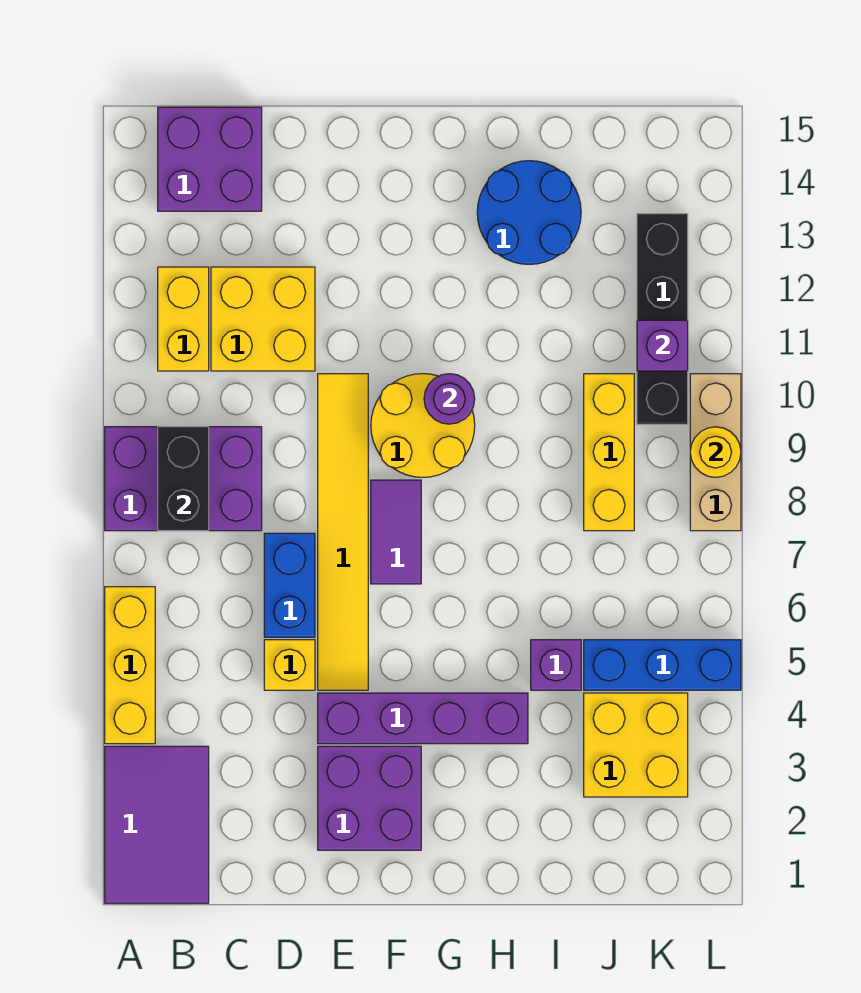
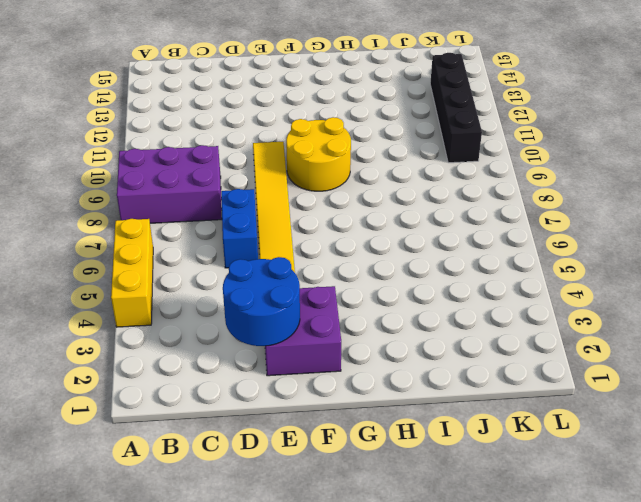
blue 2x2 round brick [223,257,300,346] -> blue 2x2 round brick moved to [477,161,581,264]
none -> purple 2x3 tile [105,746,209,903]
none -> yellow 1x2 brick [158,267,209,371]
none -> purple 2x2 brick [158,107,262,211]

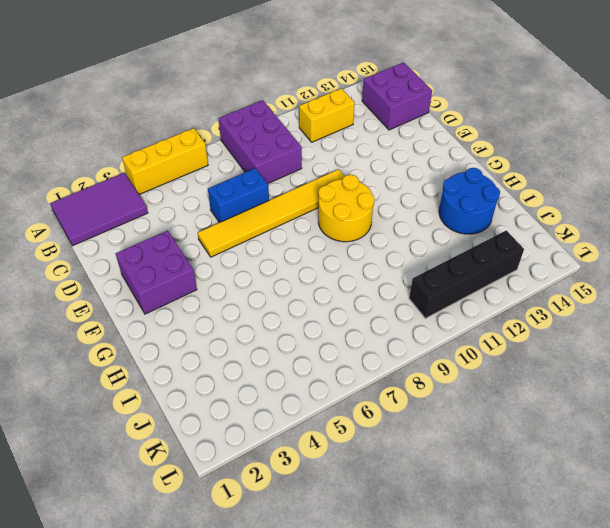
none -> yellow 2x2 brick [211,267,315,371]
none -> yellow 1x1 brick [264,640,315,690]
none -> purple 1x4 brick [318,693,528,744]

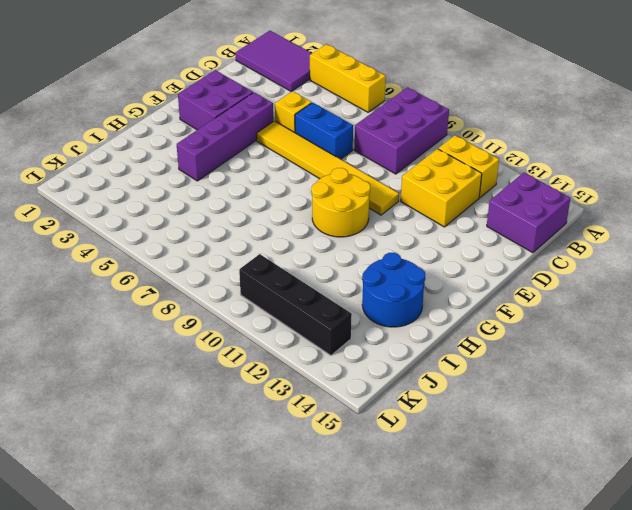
none -> purple 1x2 tile [371,480,421,584]
none -> purple 1x1 brick [531,640,581,690]
none -> yellow 2x2 brick [584,693,688,797]

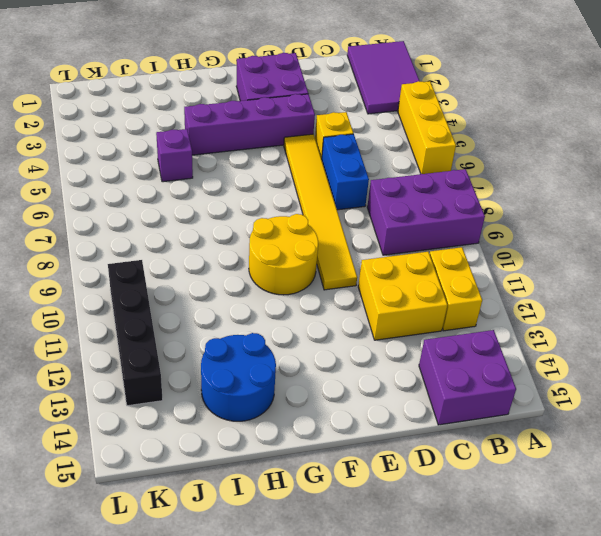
none -> purple 1x2 tile [371,480,421,584]
none -> yellow 2x2 brick [584,693,688,797]
none -> blue 1x3 brick [584,640,741,690]

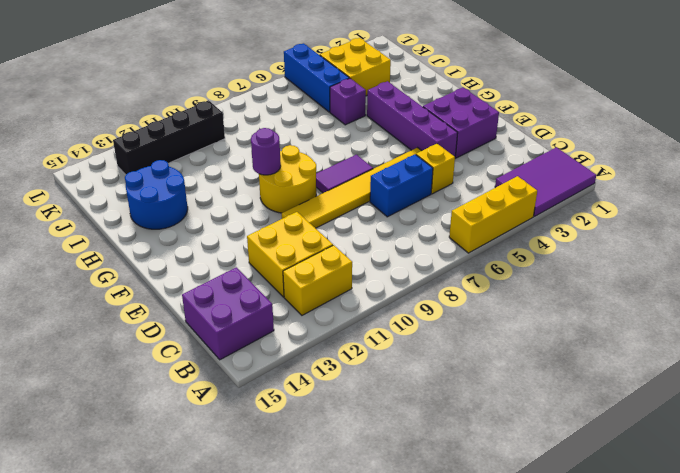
none -> purple 2x3 brick [105,427,262,531]
none -> yellow 1x3 brick [584,374,634,531]
none -> tan 1x3 brick [690,374,741,531]

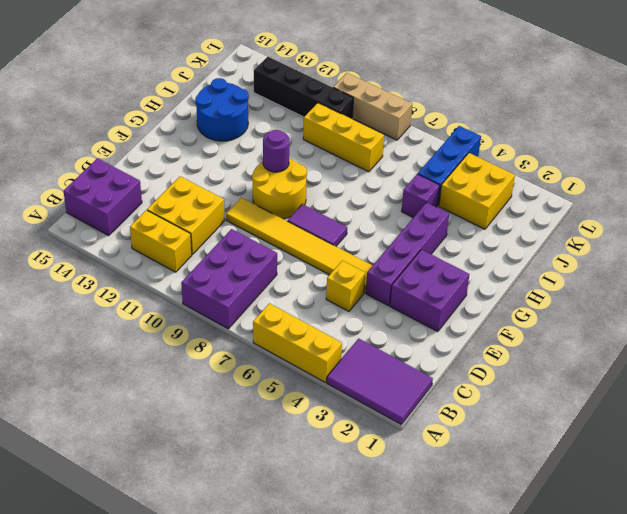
none -> blue 1x2 brick [264,533,315,637]
none -> black 1x2 brick [158,427,209,531]
none -> purple 1x1 brick [637,320,688,371]

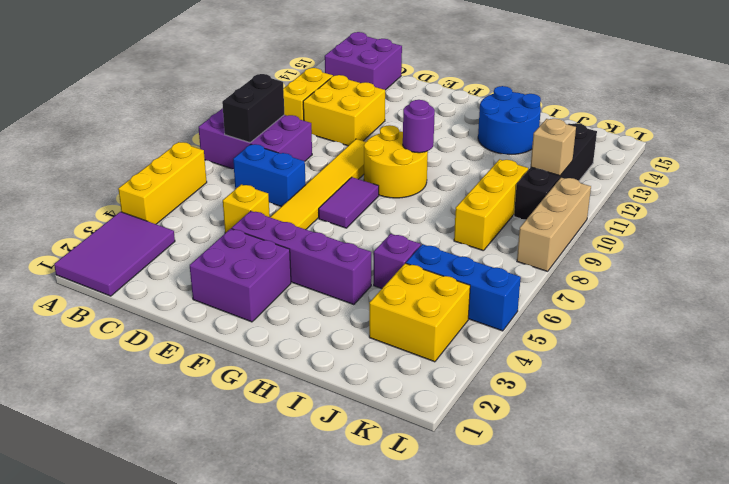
blue 1x2 brick [233,144,306,207] -> blue 1x2 brick turned to [264,533,315,637]
tan 1x1 brick [531,119,576,176] -> purple 1x1 brick [637,320,688,371]
none -> yellow 1x1 round brick [690,427,741,477]

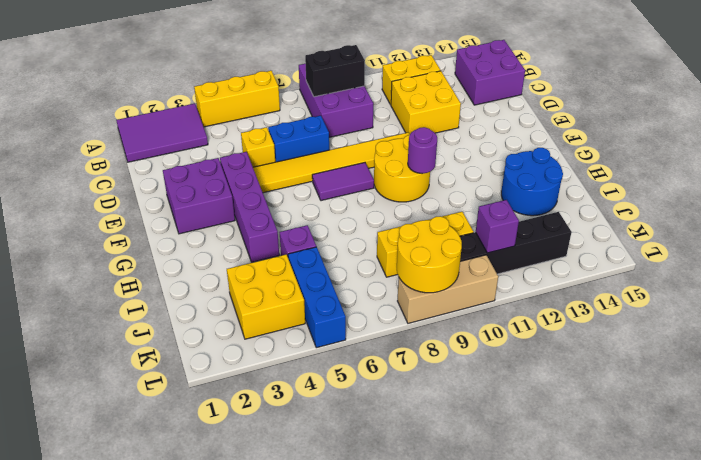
yellow 2x2 round brick [397,216,462,293] -> yellow 1x1 round brick [690,427,741,477]

